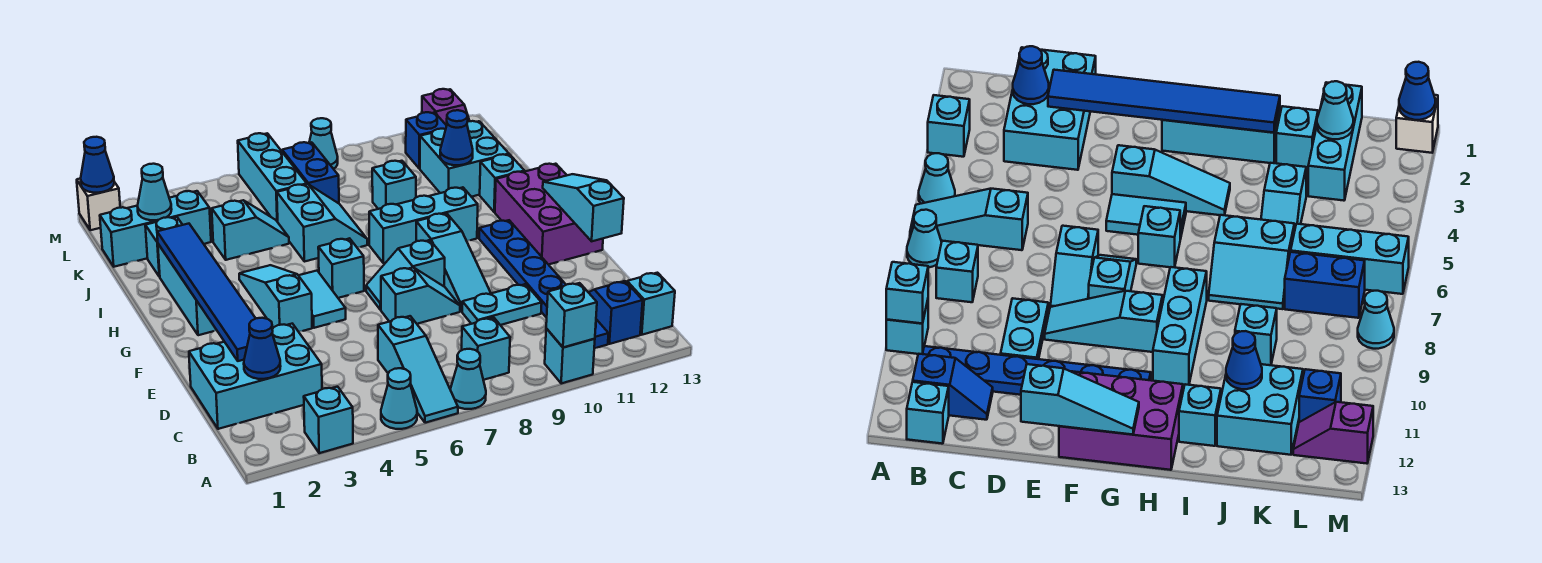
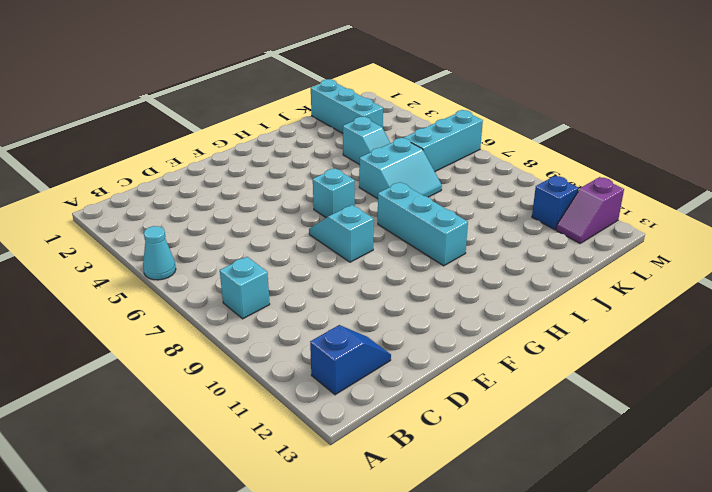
none -> cyan 1x1 brick [304,387,353,453]
none -> cyan 1x3 slope [378,316,458,423]
none -> cyan 1x1 cone [450,349,486,409]
none -> cyan 1x1 brick [545,329,595,384]

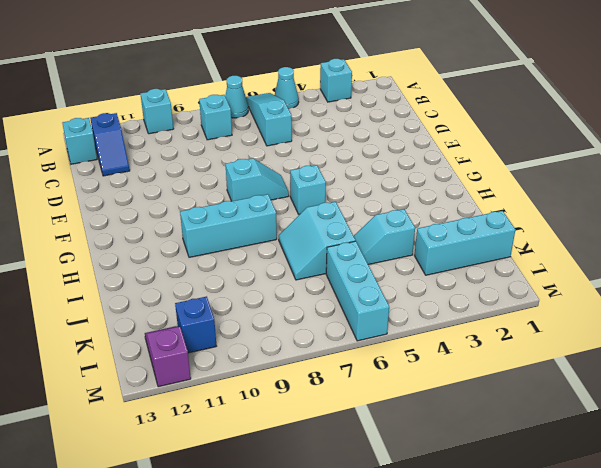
none -> blue 1x6 plate [479,220,609,348]
none -> cyan 2x3 brick [189,324,322,429]
none -> cyan 1x2 plate [462,284,542,325]
none -> cyan 1x2 slope [381,267,460,324]

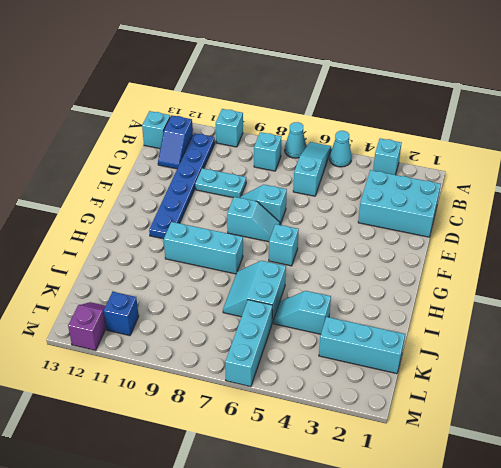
none -> cyan 1x3 slope [416,213,491,312]
none -> cyan 1x3 slope [239,265,312,332]
none -> cyan 1x2 tile [298,271,346,328]
none -> purple 2x3 brick [495,164,603,265]

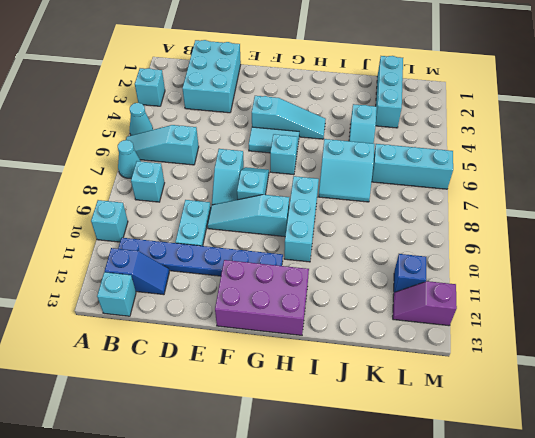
none -> cyan 1x3 brick [158,244,216,335]
none -> cyan 1x1 brick [480,154,525,212]
none -> cyan 1x1 brick [145,217,182,277]
none -> cyan 1x1 brick [372,161,416,209]

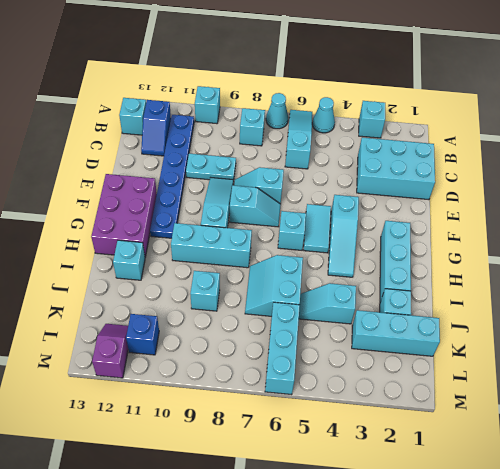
none -> cyan 2x2 brick [420,121,509,197]
none -> blue 1x2 brick [282,142,339,203]
none -> white 1x1 brick [77,178,120,230]
none -> cyan 1x1 cone [309,118,338,169]

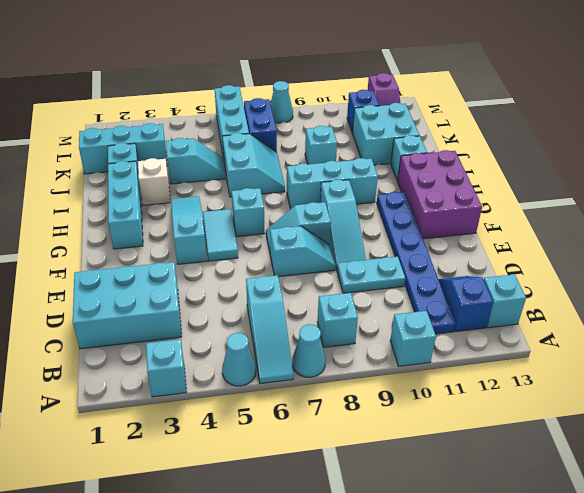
white 1x1 brick [138,158,170,205] -> white 1x1 brick moved to [77,178,120,230]
none -> cyan 1x1 brick [546,283,597,348]
none -> blue 1x1 cone [244,318,281,379]
none -> blue 1x6 tile [157,224,256,361]
none -> cyan 1x3 slope [543,174,624,241]

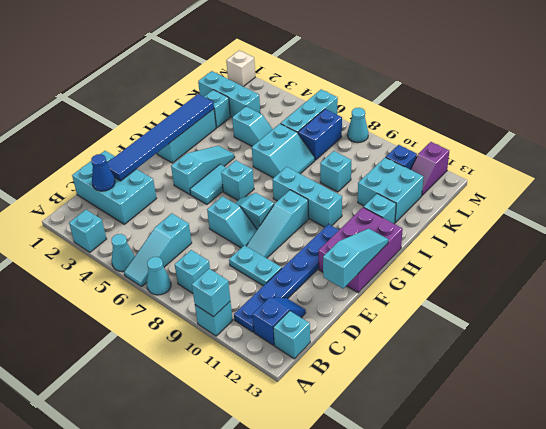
none -> blue 1x1 cone [440,110,473,165]
none -> cyan 1x1 cone [137,164,172,220]
none -> blue 1x1 cone [81,137,114,193]

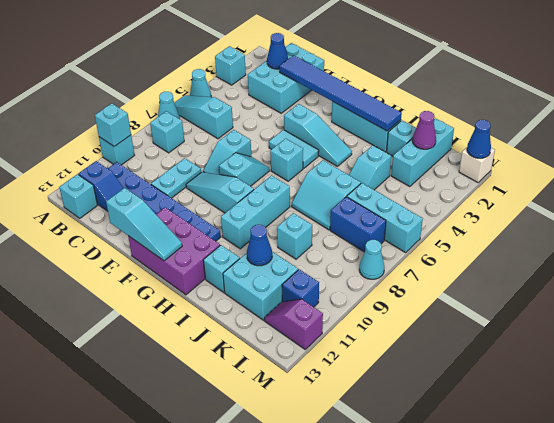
purple 1x1 cone [412,111,436,149] -> cyan 1x1 cone [137,164,172,220]

